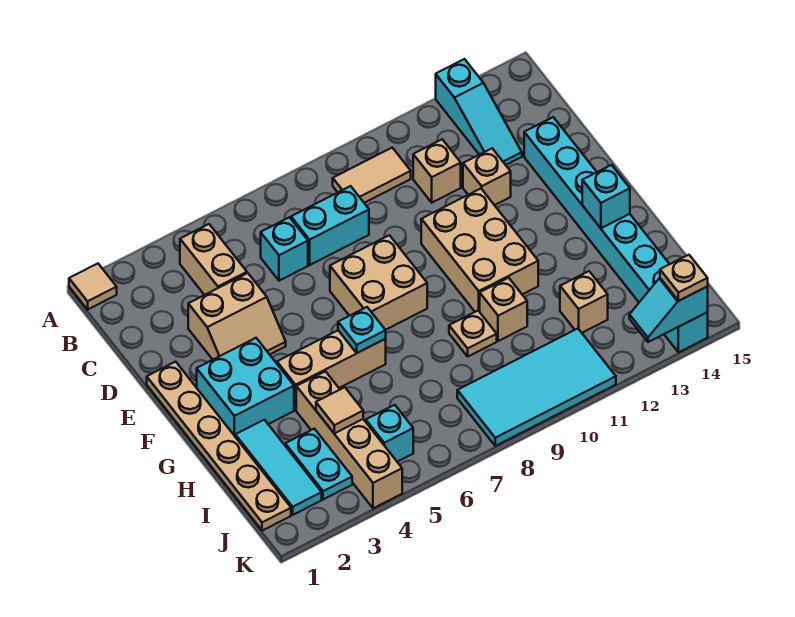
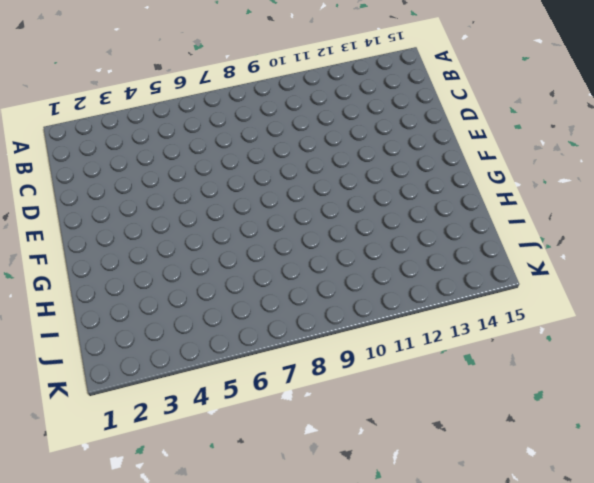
none -> tan 1x1 tile [69,264,117,309]
none -> cyan 1x3 slope [436,59,522,165]
none -> tan 1x2 brick [180,224,247,295]

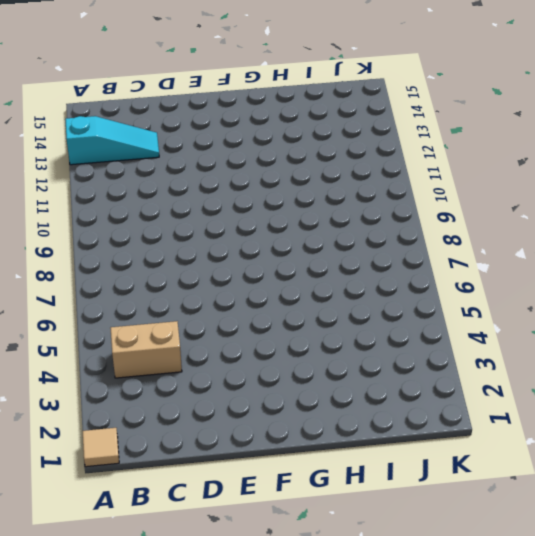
none -> tan 1x2 tile [333,148,411,203]
none -> cyan 1x1 brick [261,217,308,281]
none -> cyan 1x2 brick [291,186,369,265]

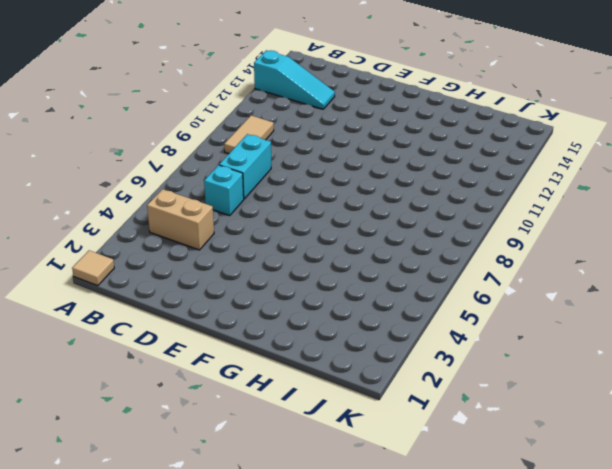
none -> tan 1x1 brick [413,139,461,203]
none -> tan 2x2 slope [188,273,286,360]
none -> tan 1x1 brick [463,148,511,205]

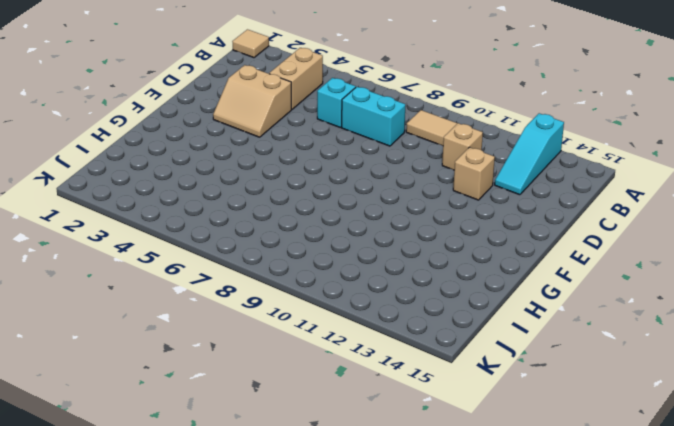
none -> cyan 1x8 brick [524,117,708,352]
none -> tan 1x6 plate [147,362,291,531]
none -> tan 2x2 brick [330,235,427,330]

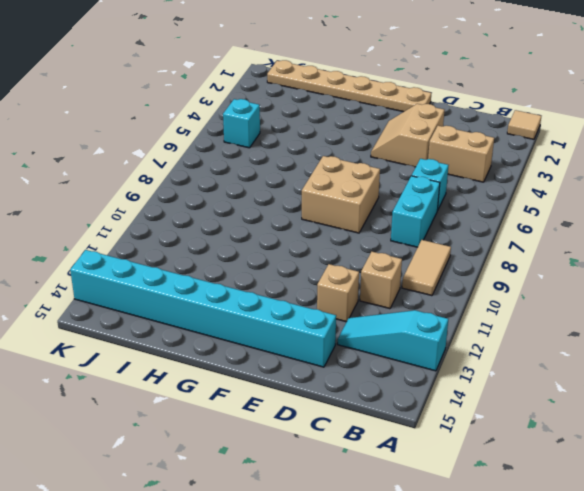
none -> tan 2x3 brick [421,189,538,312]
none -> cyan 2x2 brick [197,338,294,436]
none -> tan 1x3 brick [277,330,386,410]

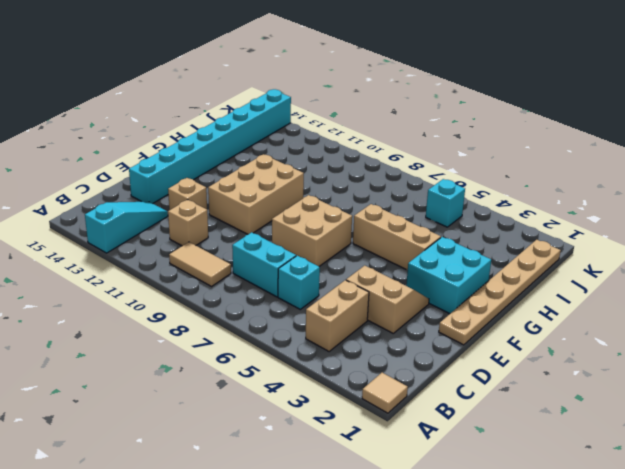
none -> cyan 1x3 tile [235,420,322,515]
none -> tan 1x4 brick [296,371,402,508]
none -> tan 1x1 plate [449,311,497,356]

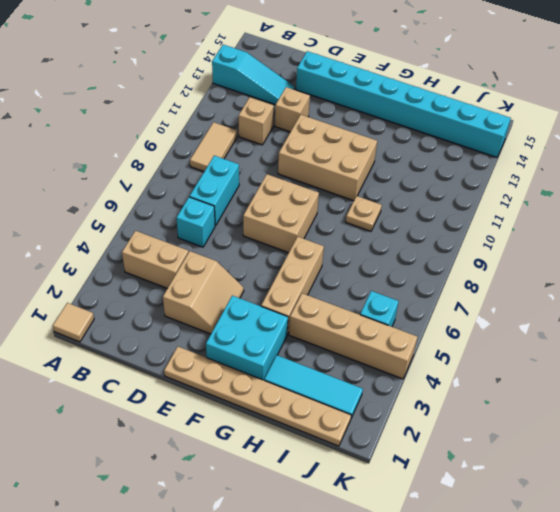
none -> tan 1x1 brick [480,278,527,341]
none -> cyan 1x2 plate [285,429,352,499]
none -> tan 1x1 brick [560,271,608,333]

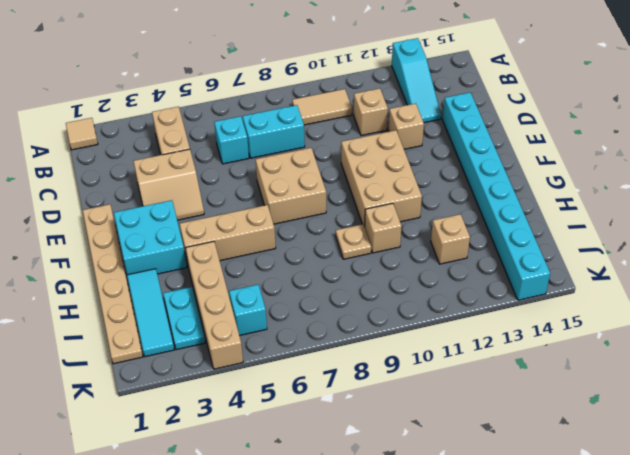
none -> cyan 2x4 tile [457,329,616,446]
none -> cyan 1x1 plate [338,307,386,353]
none -> cyan 1x1 brick [582,165,630,228]

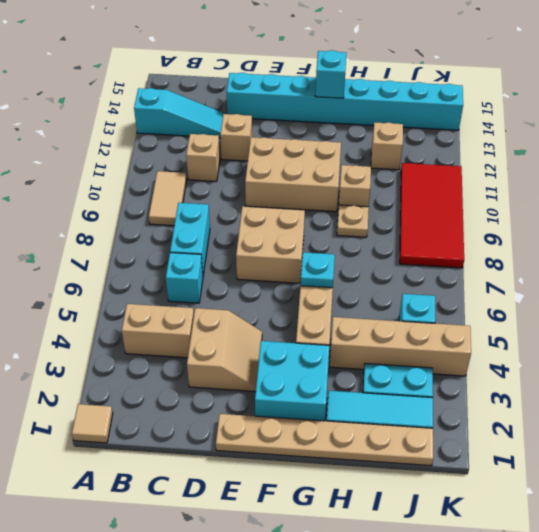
red 2x4 tile [400,163,464,268] -> cyan 2x4 tile [457,329,616,446]
none -> tan 1x1 tile [316,387,363,434]
none -> cyan 1x2 slope [629,278,708,342]
none -> tan 1x1 plate [660,255,708,301]

